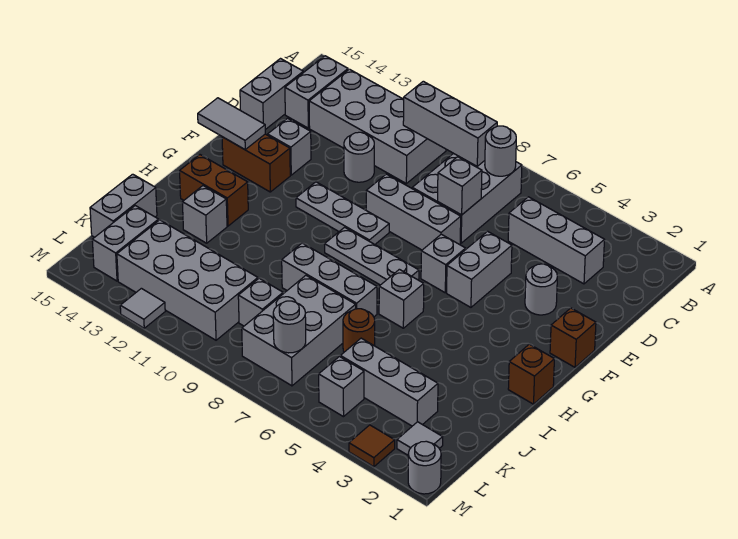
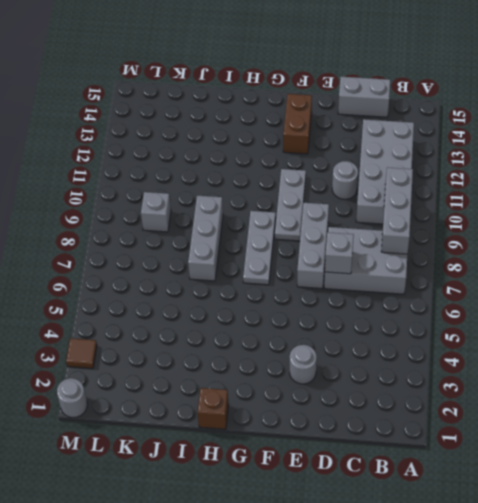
none -> grey 1x2 brick [285,56,348,128]
none -> grey 1x3 brick [508,197,605,284]
none -> grey 1x2 brick [447,231,512,307]
none -> grey 1x1 brick [268,118,311,175]

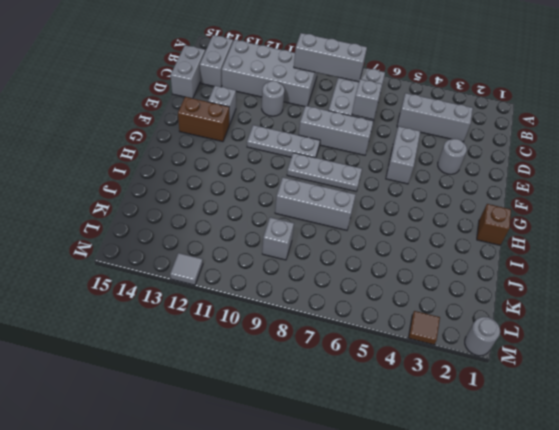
none -> brown 1x1 brick [550,308,596,367]
none -> grey 1x1 brick [421,234,466,293]
none -> grey 1x1 brick [379,269,424,328]
none -> brown 1x2 brick [180,155,248,226]

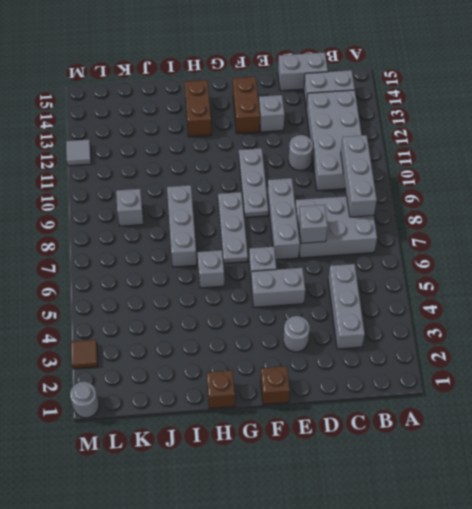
none -> grey 1x1 brick [182,186,227,243]
none -> brown 1x1 round brick [343,309,375,352]
none -> grey 2x3 brick [242,276,356,386]
none -> grey 1x2 brick [90,174,157,237]

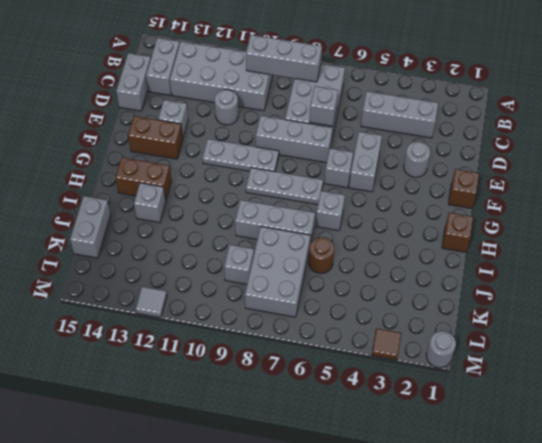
none -> grey 1x3 brick [340,338,438,426]
none -> grey 2x4 brick [117,220,258,340]
none -> grey 1x2 brick [92,206,159,281]
none -> grey 1x1 tile [397,422,443,455]

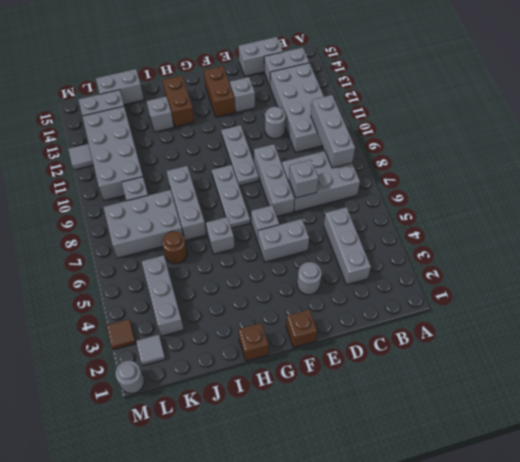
none -> grey 1x1 brick [319,357,364,417]
none -> grey 1x1 round brick [485,126,516,176]
none -> grey 1x2 tile [198,98,265,149]
none -> grey 1x1 round brick [273,301,306,353]

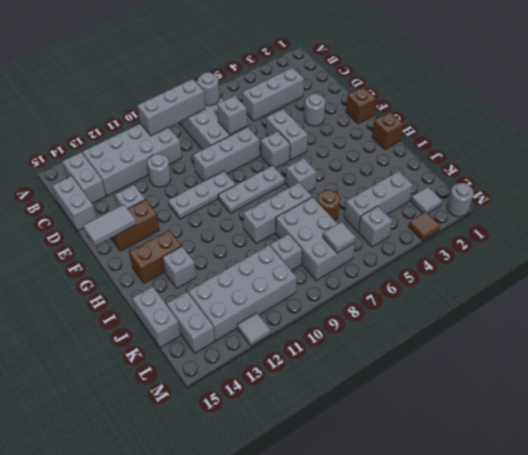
grey 1x1 tile [323,222,356,253] -> grey 1x1 round brick [273,301,306,353]

